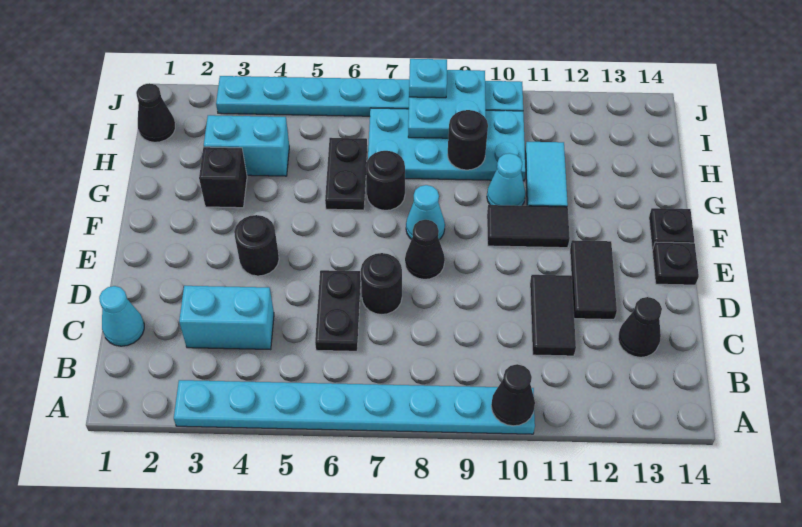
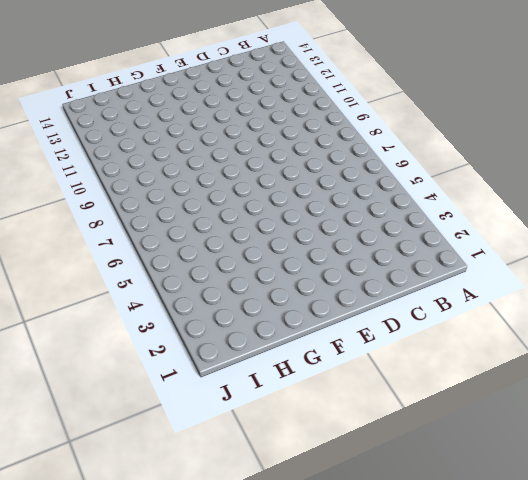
none -> cyan 1x8 plate [174,380,535,434]
none -> cyan 1x1 cone [99,286,144,346]
none -> cyan 1x2 brick [179,286,274,350]

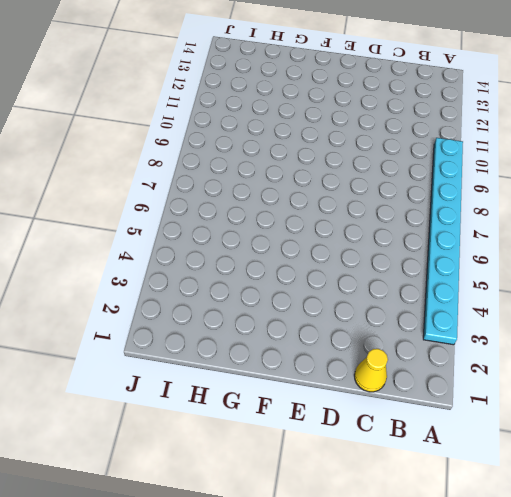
yellow 1x1 cone [354,349,388,392] -> cyan 1x1 cone [99,286,144,346]
none -> cyan 1x2 brick [179,286,274,350]
none -> black 1x2 plate [315,270,361,351]
none -> black 1x2 tile [530,275,576,356]

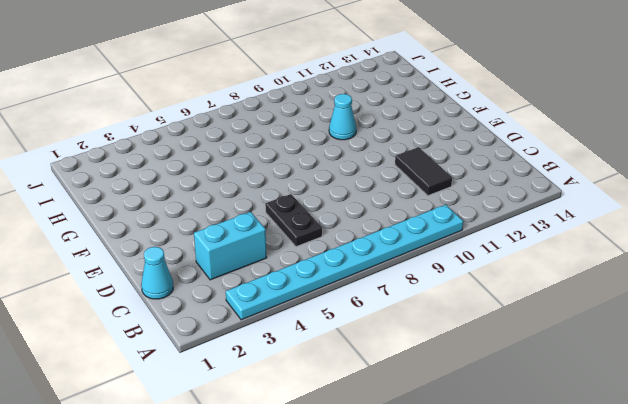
none -> black 1x1 cone [618,297,662,357]
none -> black 1x1 round brick [361,253,402,315]
none -> black 1x2 tile [570,240,617,319]

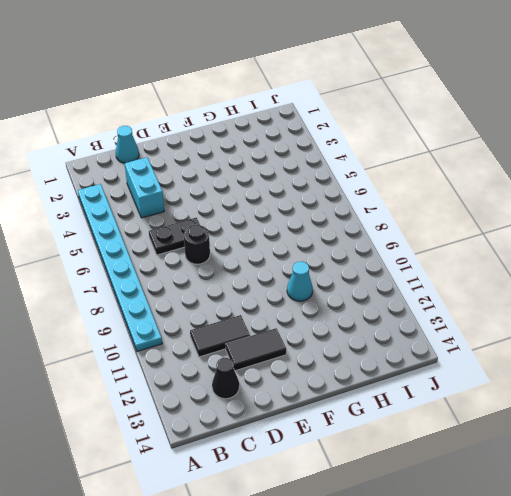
none -> black 1x1 round brick [234,215,279,276]
none -> black 1x1 cone [405,220,445,279]
none -> black 1x1 plate [652,242,699,285]

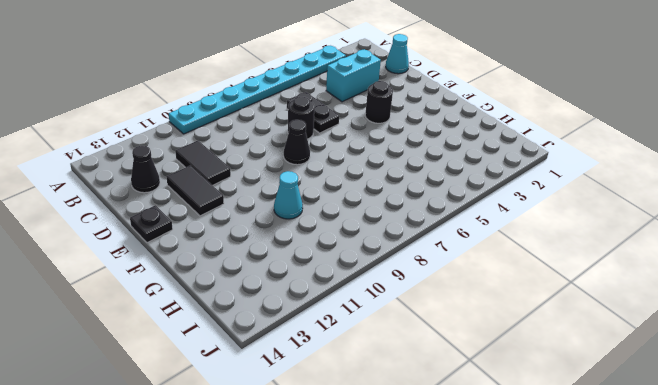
none -> cyan 1x1 cone [406,185,445,240]
none -> black 1x2 tile [487,205,570,248]
none -> black 1x1 plate [649,208,694,249]

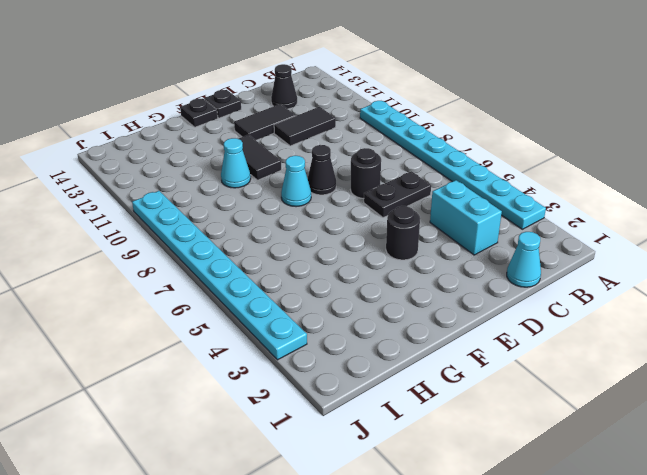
none -> black 1x1 brick [199,147,247,208]
none -> black 1x2 plate [325,138,367,210]
none -> black 1x1 round brick [366,151,405,210]

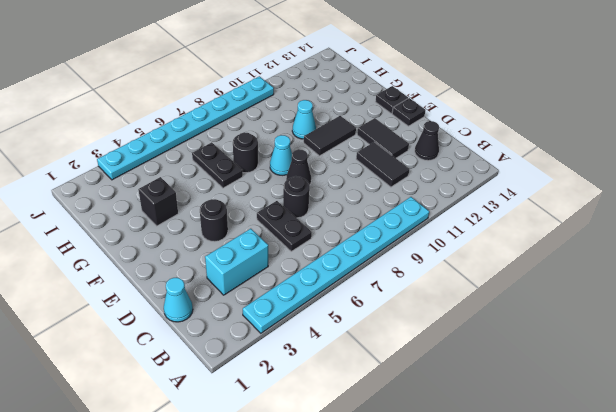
none -> cyan 1x2 tile [525,142,568,207]
none -> cyan 1x2 brick [204,115,289,176]
none -> cyan 2x4 plate [368,108,526,181]

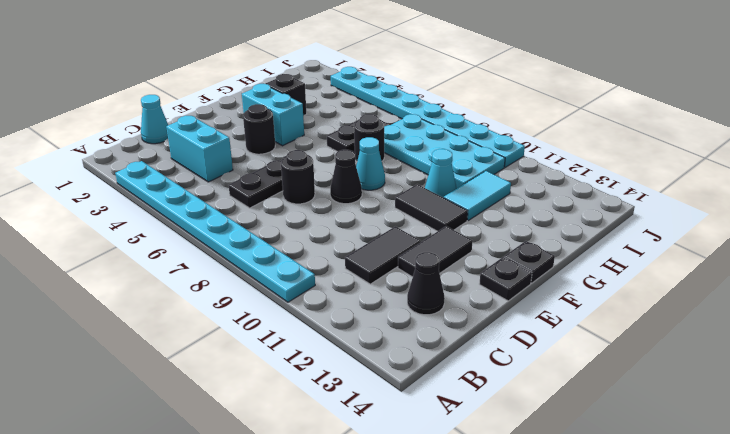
cyan 1x2 brick [242,84,304,146] -> cyan 1x2 brick moved to [204,115,289,176]
none -> black 1x1 cone [136,83,175,142]
none -> black 1x1 cone [491,364,535,426]
none -> black 1x1 round brick [448,110,488,170]

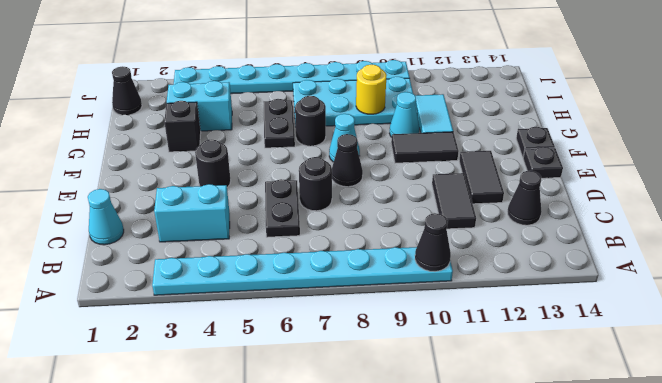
yellow 1x1 round brick [356,65,386,114] -> black 1x1 round brick [448,110,488,170]
none -> cyan 2x2 plate [408,70,486,138]
none -> cyan 1x1 plate [409,59,447,98]

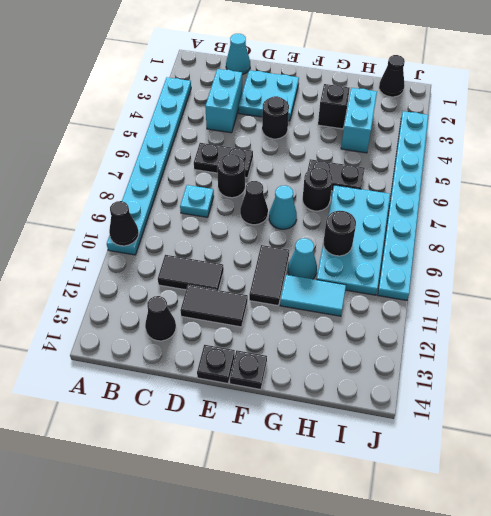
cyan 1x1 plate [180,185,214,217] -> cyan 1x1 plate moved to [409,59,447,98]
cyan 2x2 plate [239,70,299,121] -> cyan 2x2 plate moved to [408,70,486,138]

